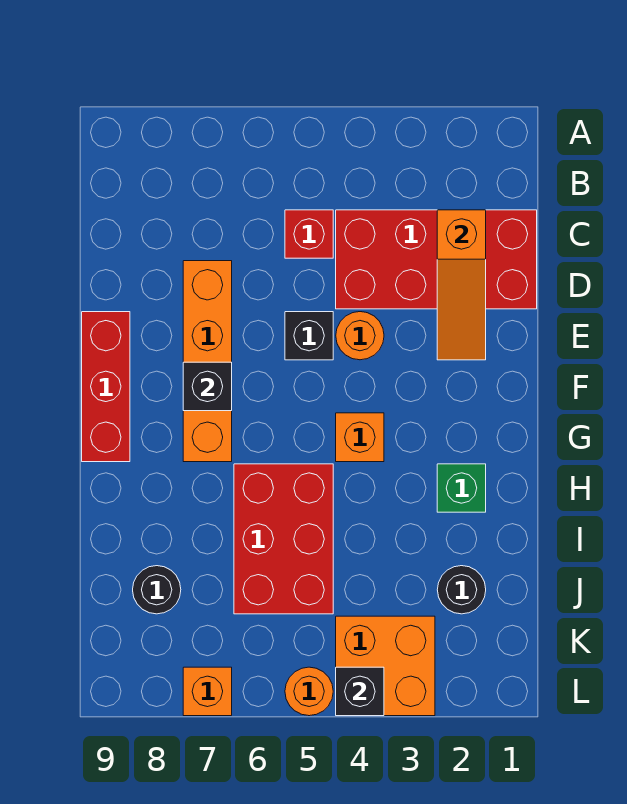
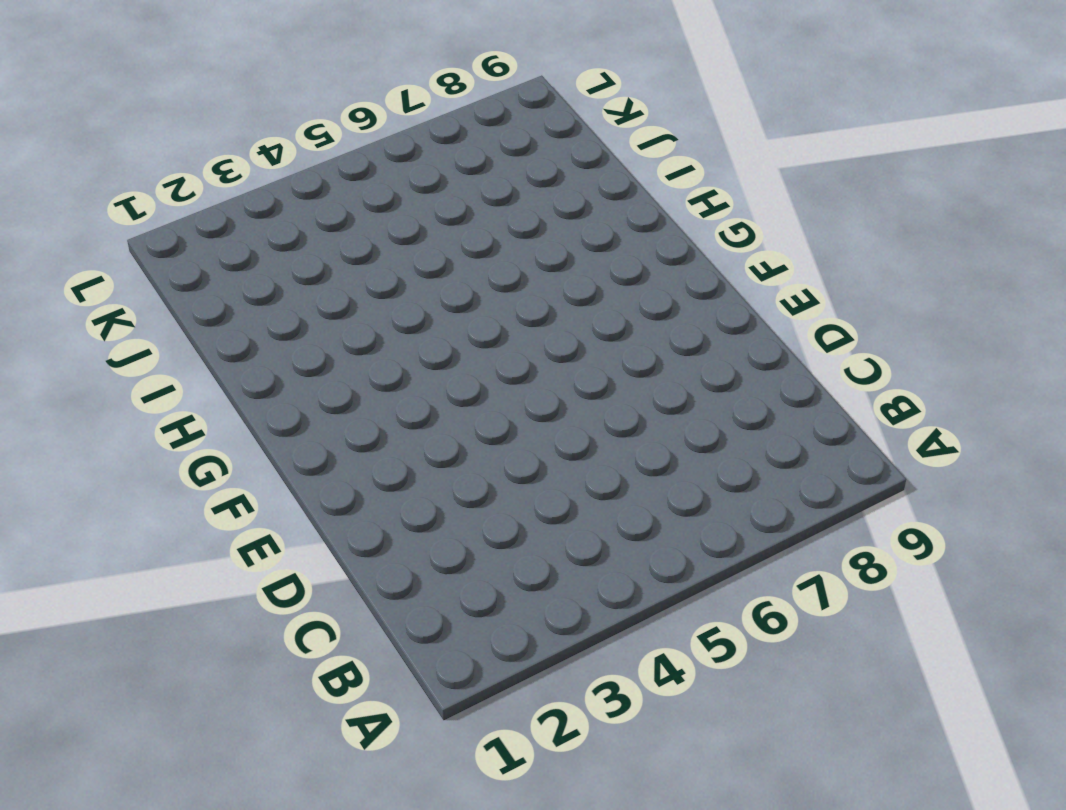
none -> red 2x4 brick [336,210,537,309]
none -> red 1x1 brick [285,210,333,258]
none -> orange 1x4 brick [183,261,232,462]

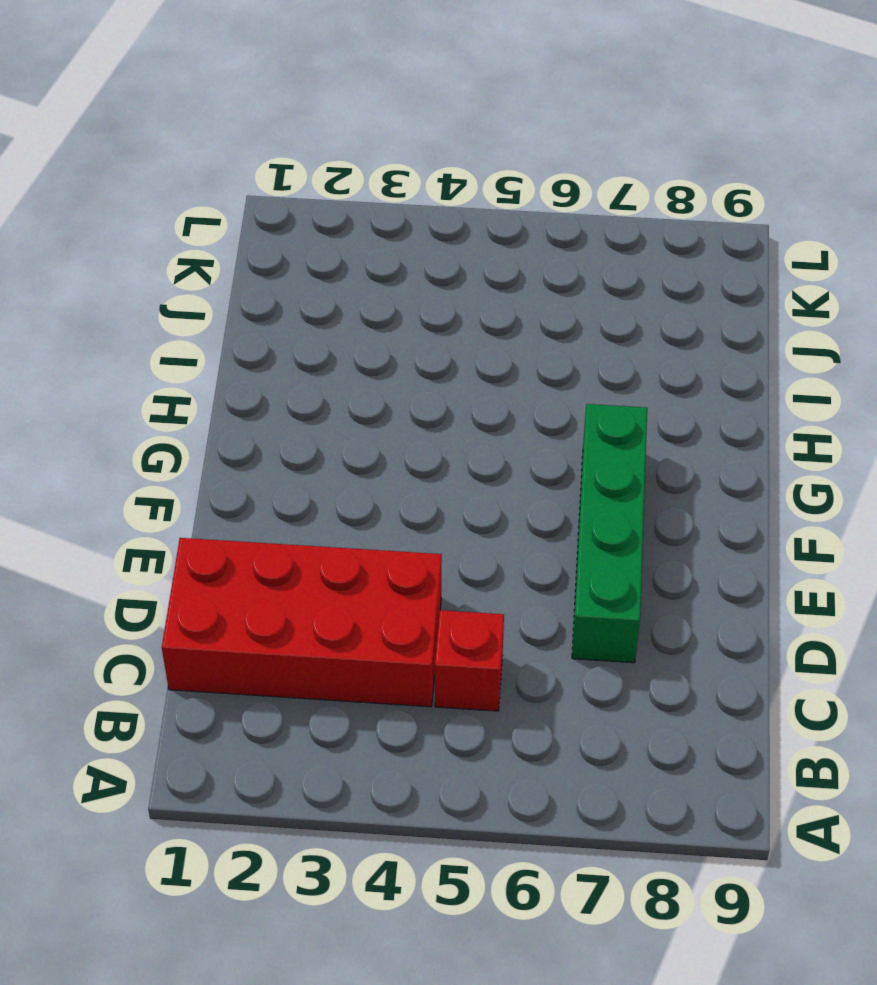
green 1x4 brick [572,404,647,663] -> orange 1x4 brick [183,261,232,462]
none -> orange 1x1 round brick [336,312,384,360]
none -> black 1x1 brick [285,312,333,360]
none -> red 1x3 brick [82,312,130,462]

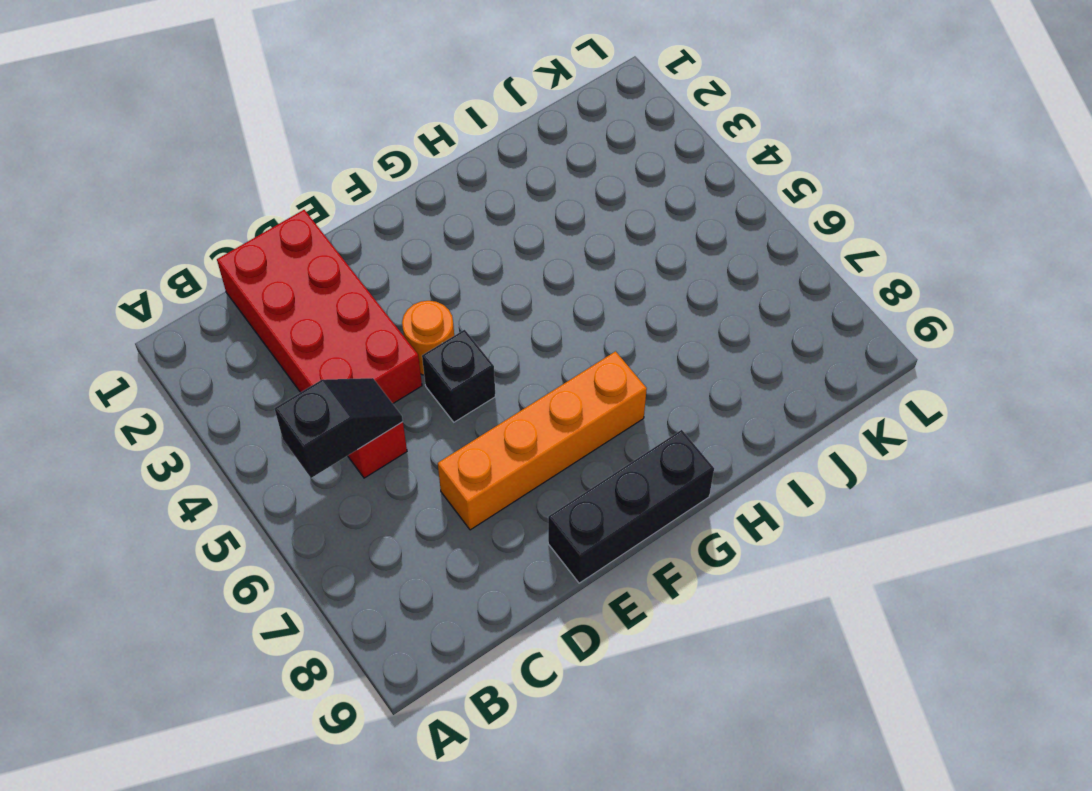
black 1x2 slope [274,378,403,478] -> none
black 1x3 brick [548,430,714,583] -> red 1x3 brick [82,312,130,462]
none -> orange 1x1 brick [336,413,384,462]
none -> green 1x1 brick [437,464,486,512]
none -> red 2x3 brick [234,464,333,614]

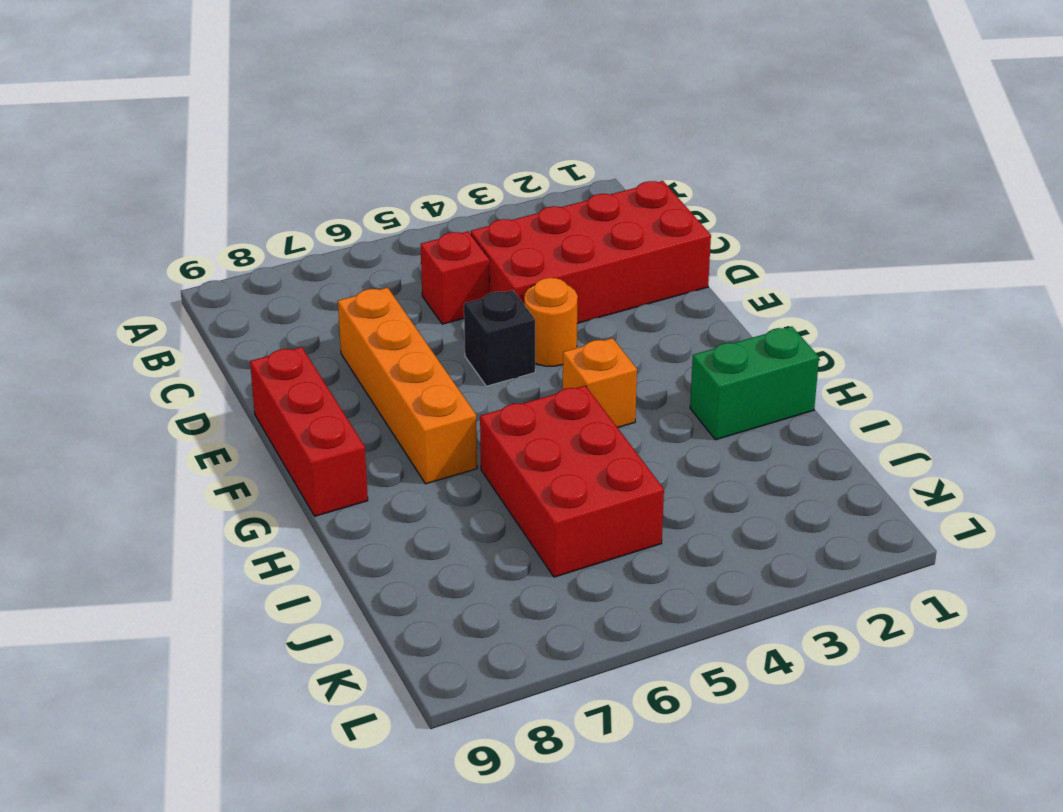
green 1x2 brick [690,327,819,440] -> green 1x1 brick [437,464,486,512]
none -> black 1x1 round brick [437,566,486,614]
none -> black 1x1 round brick [133,566,181,614]
none -> orange 2x2 brick [336,616,435,716]

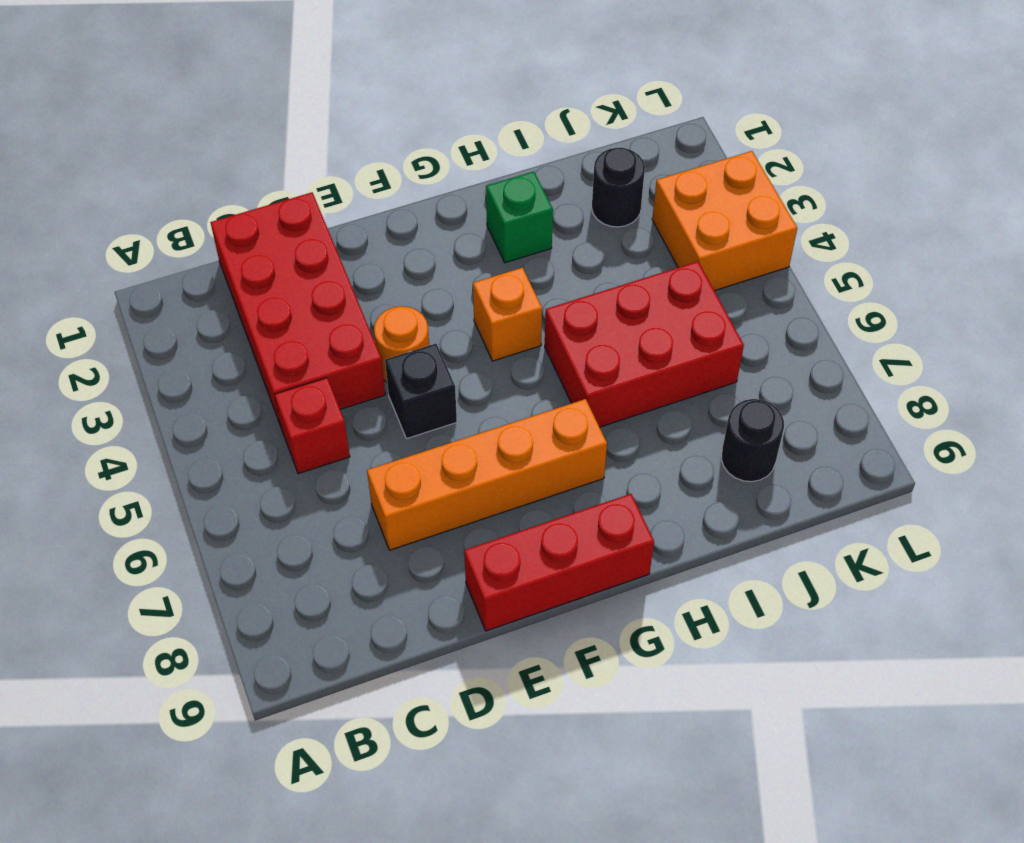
none -> orange 1x1 round brick [285,667,333,716]
none -> orange 1x1 brick [183,667,232,716]
none -> orange 1x3 slope [437,210,486,360]

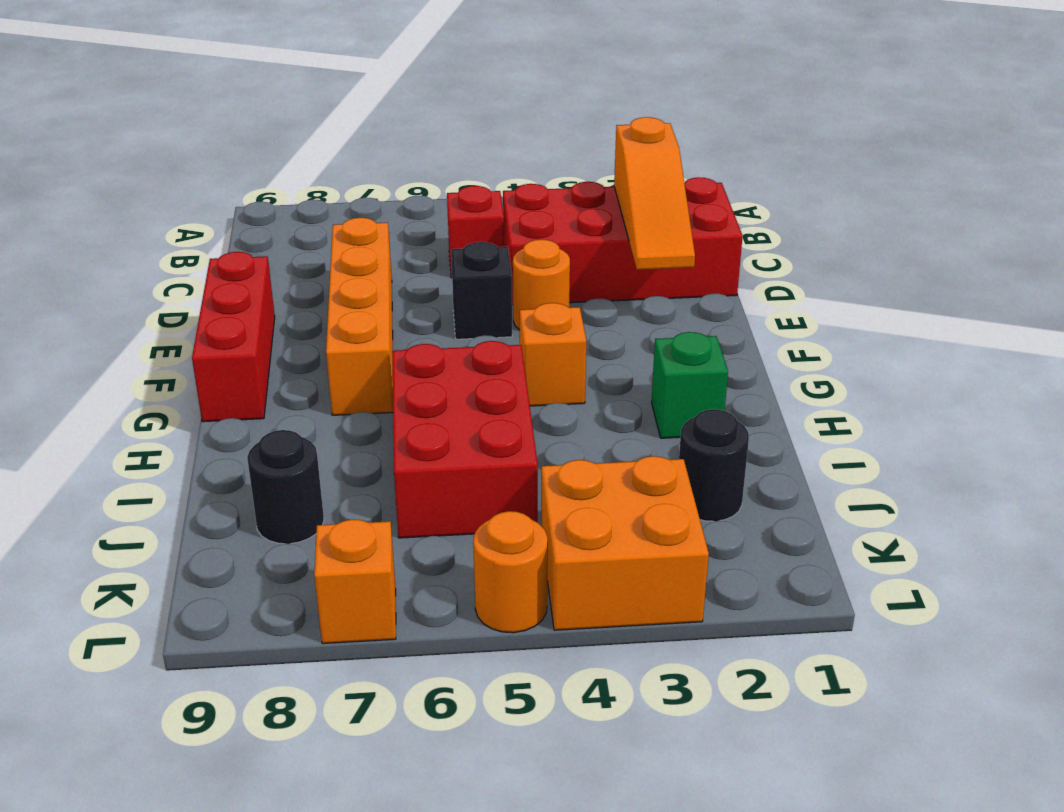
none -> black 1x1 brick [183,362,232,411]
none -> black 1x1 brick [336,667,384,716]

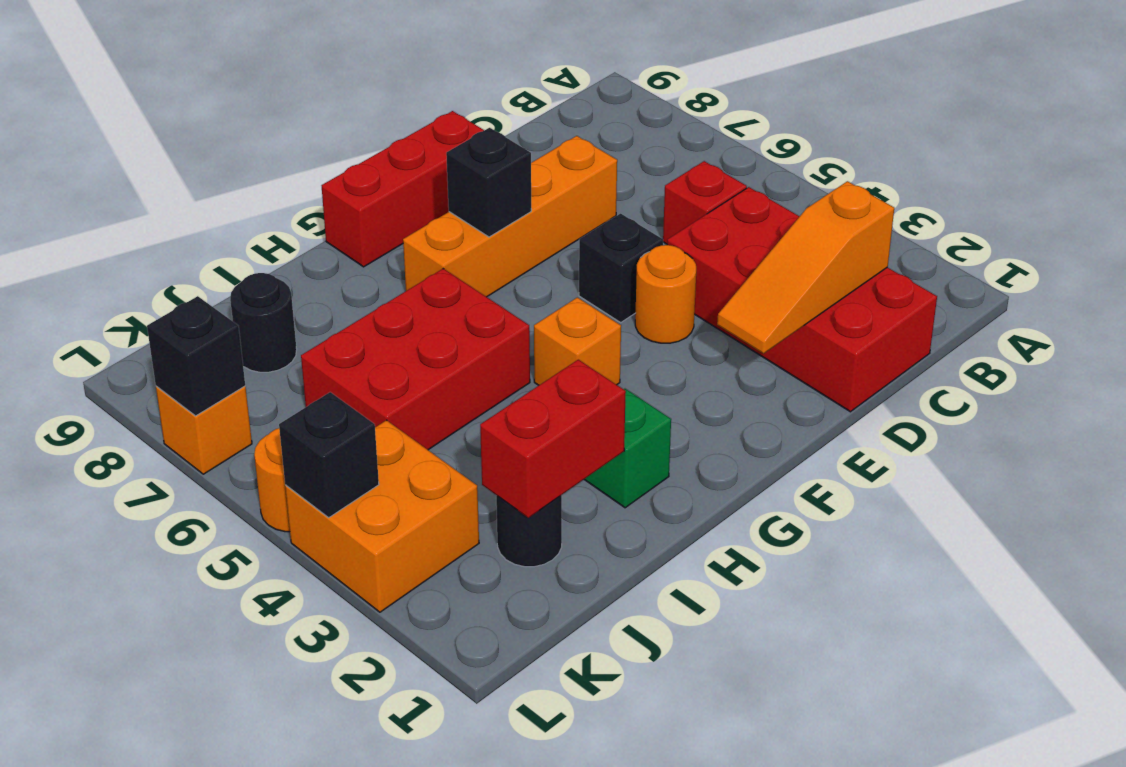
red 1x2 brick [480,360,626,518] -> none
black 1x1 brick [147,296,245,416] -> none

